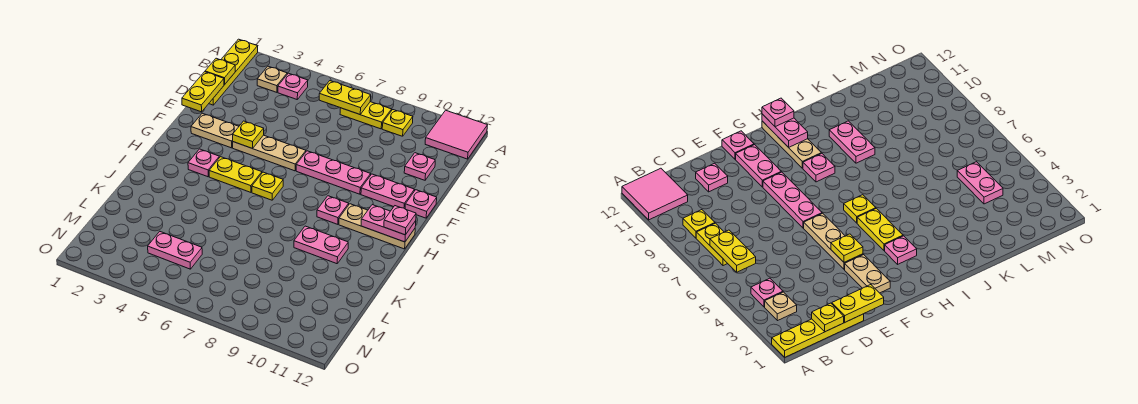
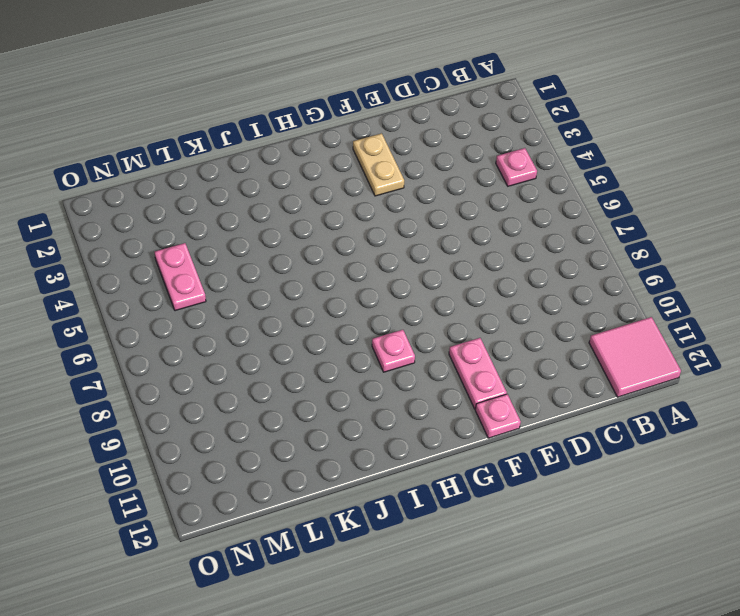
none -> yellow 1x4 plate [209,39,258,105]
none -> tan 1x1 plate [257,66,287,92]
none -> yellow 1x2 plate [340,102,392,129]

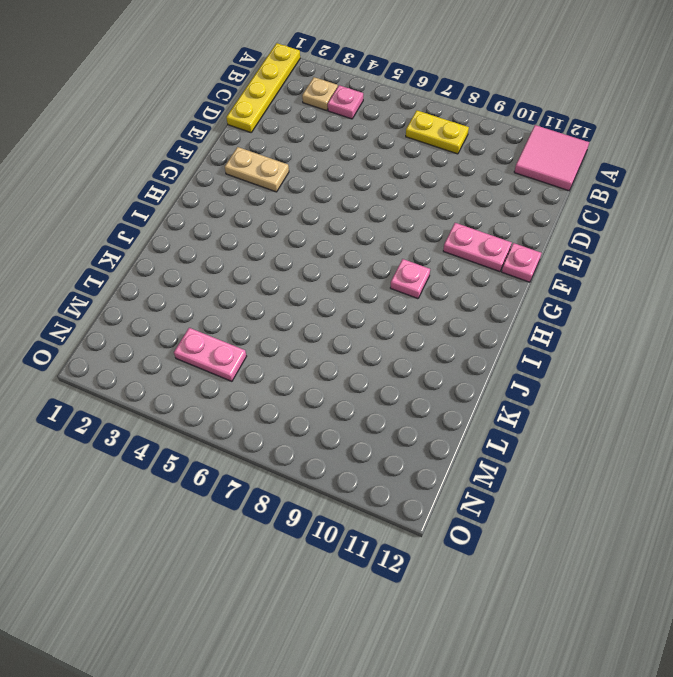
none -> yellow 1x1 plate [382,110,413,136]
none -> pink 1x1 plate [404,153,435,180]
none -> tan 1x3 plate [233,135,306,171]

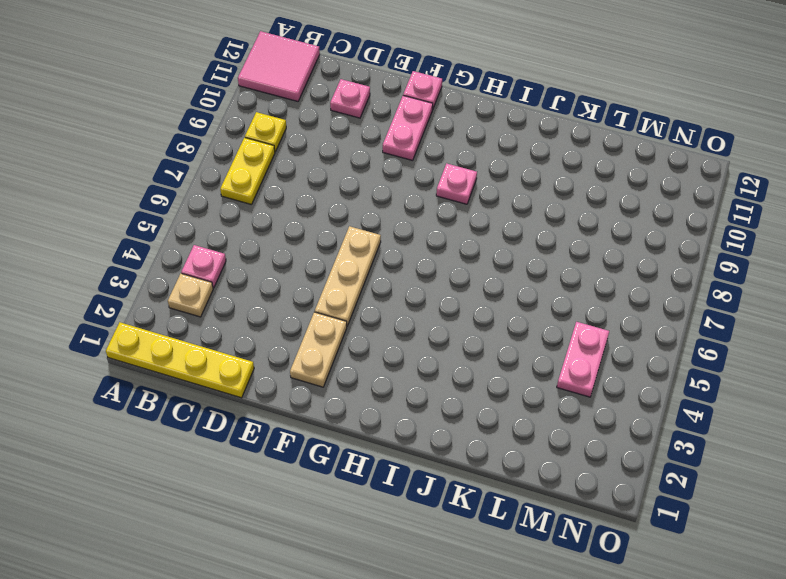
none -> pink 1x3 plate [296,151,371,194]
none -> pink 1x1 plate [188,149,219,177]
none -> yellow 1x2 plate [209,157,262,192]

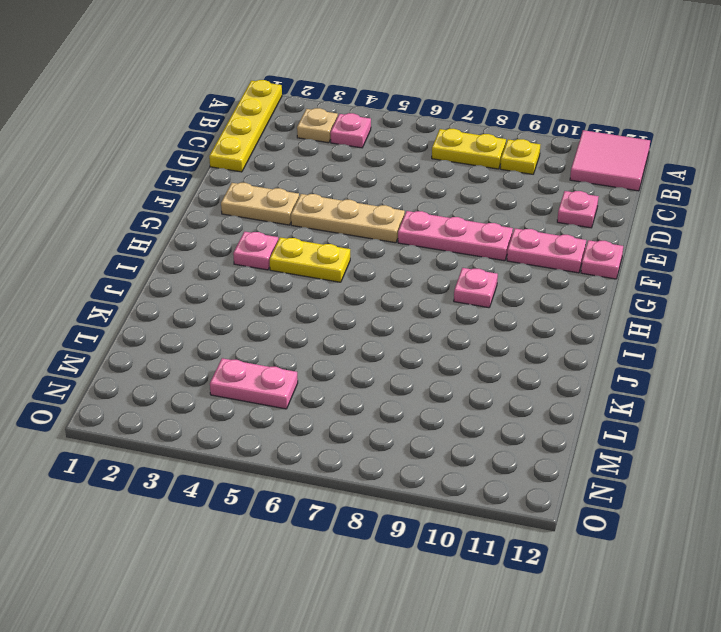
none -> yellow 1x1 plate [252,172,283,200]
none -> tan 1x3 plate [339,204,415,249]
none -> pink 1x2 plate [294,226,348,264]

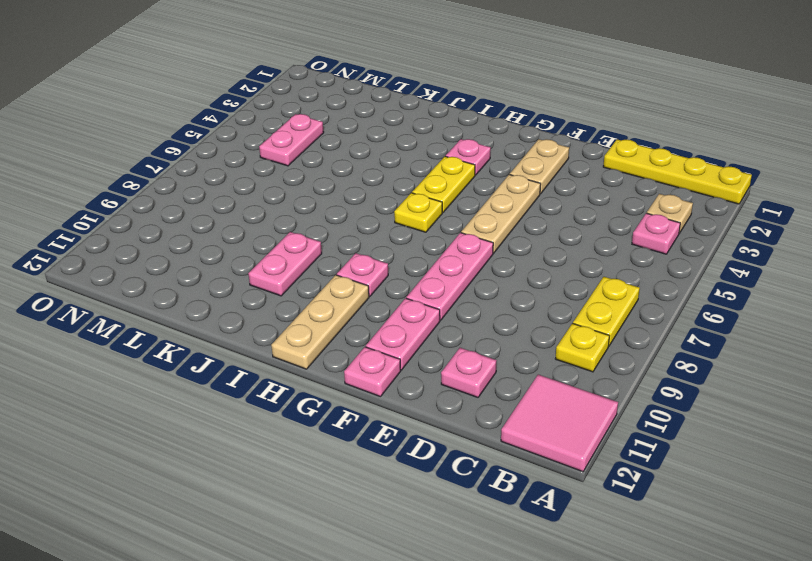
none -> yellow 1x2 plate [319,81,371,114]
none -> yellow 1x1 plate [205,58,235,84]
none -> yellow 1x2 plate [182,72,224,112]

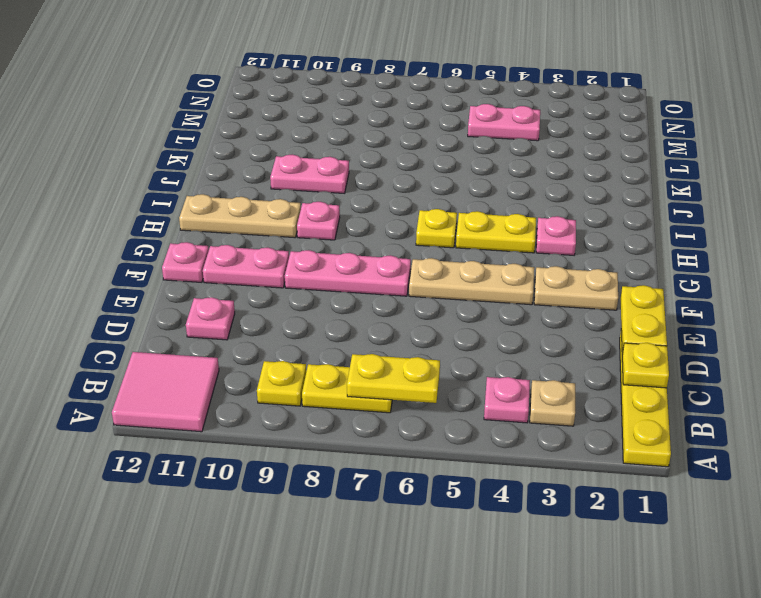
none -> yellow 1x1 plate [233,121,264,149]
none -> pink 1x2 plate [361,205,416,242]
none -> pink 1x1 plate [384,206,416,235]

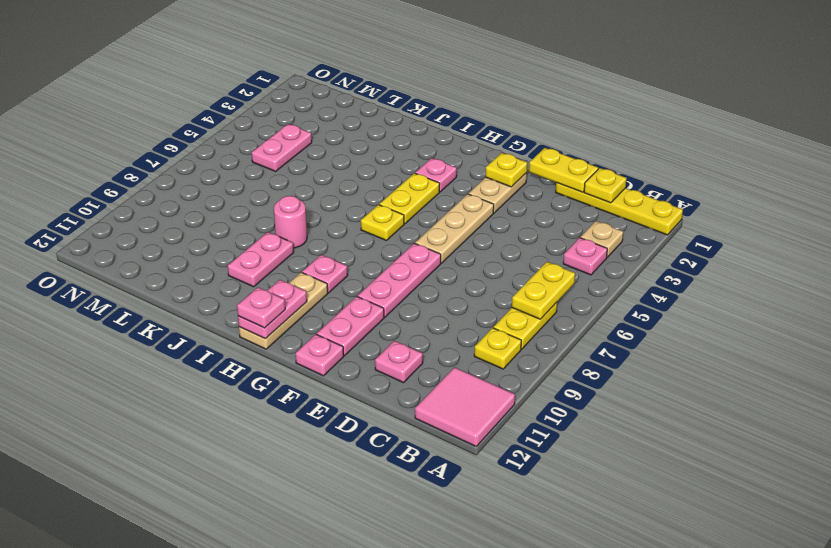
yellow 1x1 plate [485,153,527,187] -> yellow 1x1 plate moved to [233,121,264,149]
pink 1x1 round brick [274,196,307,248] -> none

